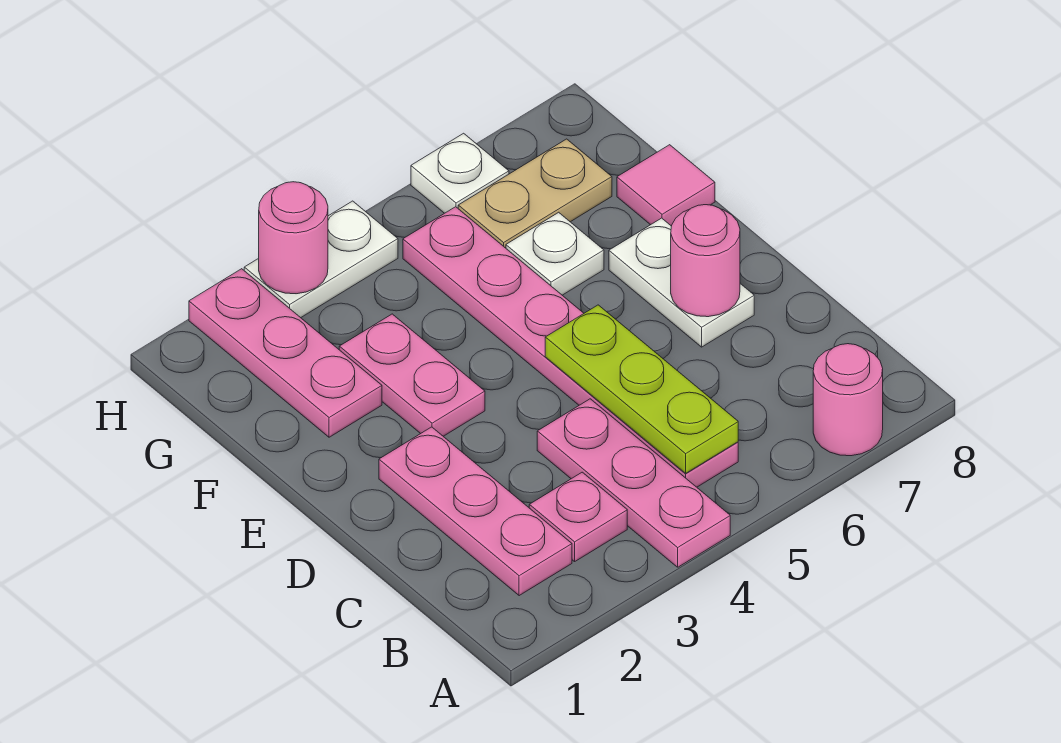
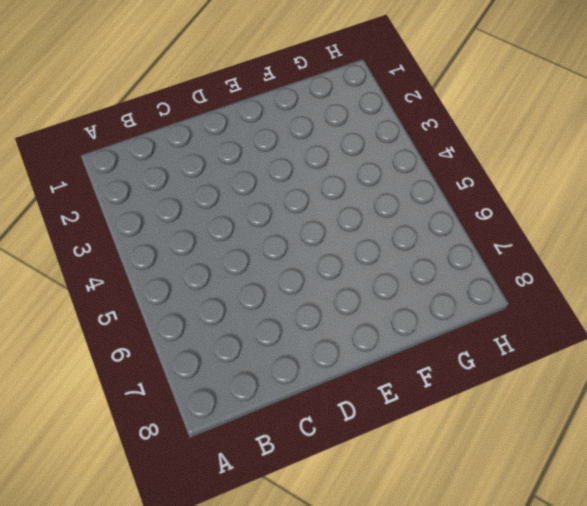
none -> pink 1x3 plate [537,399,730,567]
none -> pink 1x1 round brick [813,344,883,456]
none -> pink 1x3 plate [379,427,572,596]

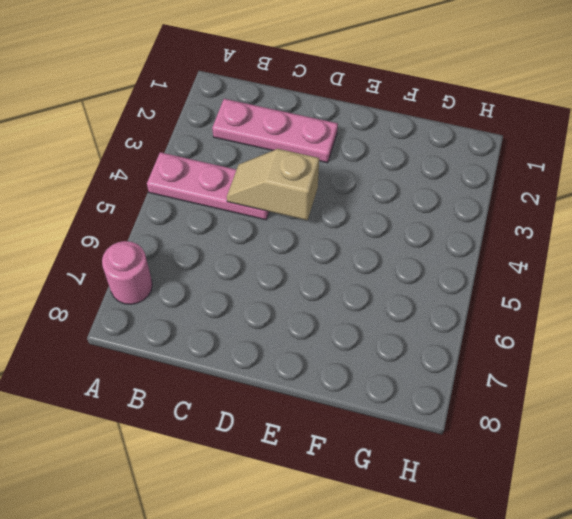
tan 1x2 slope [227,149,319,220] -> none
none -> pink 1x1 plate [529,472,627,561]
none -> pink 1x6 plate [403,207,738,487]
none -> white 1x2 plate [609,218,754,347]

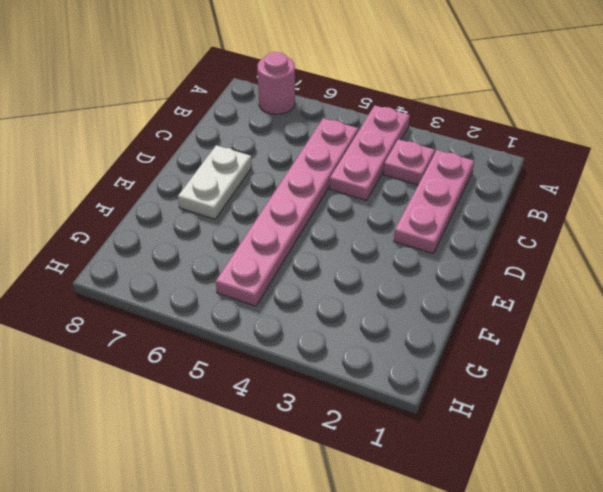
none -> pink 1x2 plate [339,314,485,436]
none -> pink 1x3 plate [189,269,382,437]
none -> white 1x1 plate [506,212,604,295]

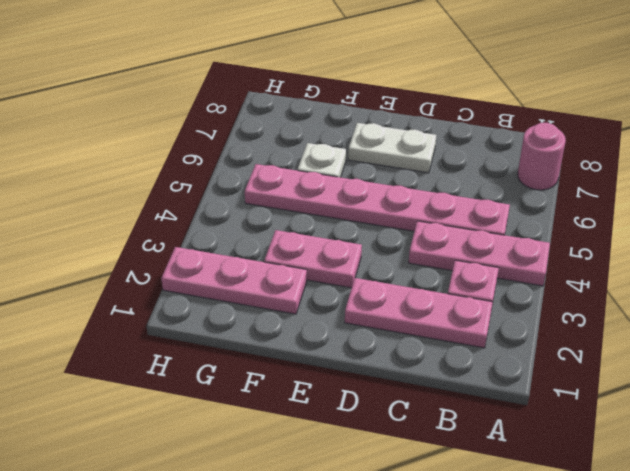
none -> pink 1x1 tile [617,145,715,226]
none -> tan 1x2 plate [458,139,612,248]
none -> white 1x2 plate [244,201,398,318]

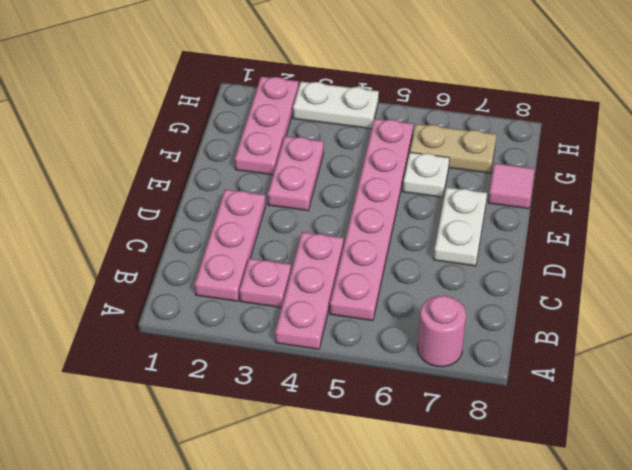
none -> white 1x1 plate [411,133,509,213]
none -> lime 1x3 plate [545,305,738,473]
none -> pink 1x1 round brick [671,205,740,317]

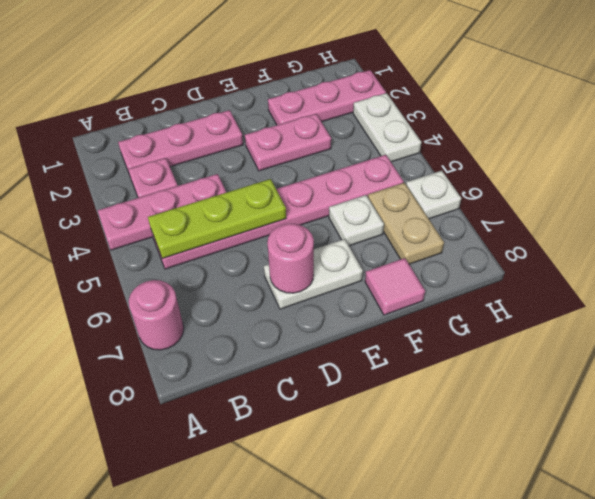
none -> pink 1x1 round brick [259,182,328,294]

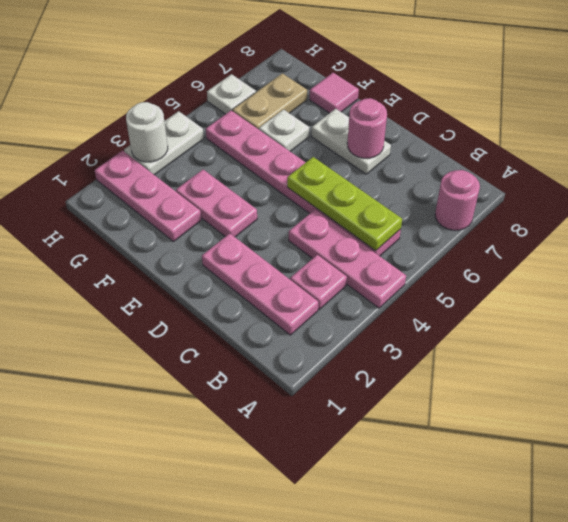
white 1x1 round brick [126,102,168,162] -> pink 1x1 round brick [259,182,328,294]

